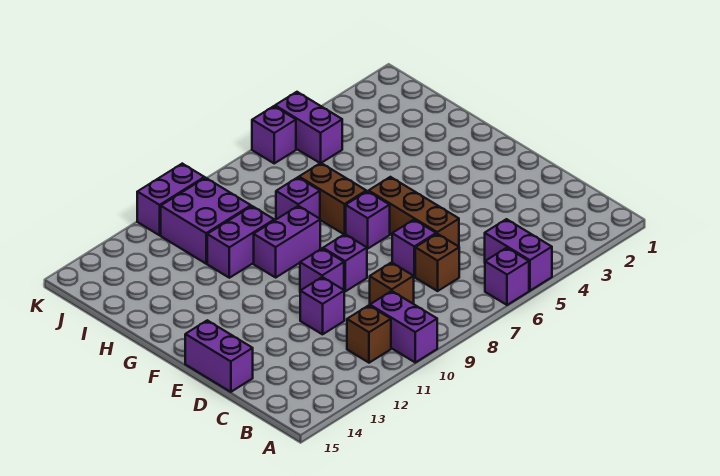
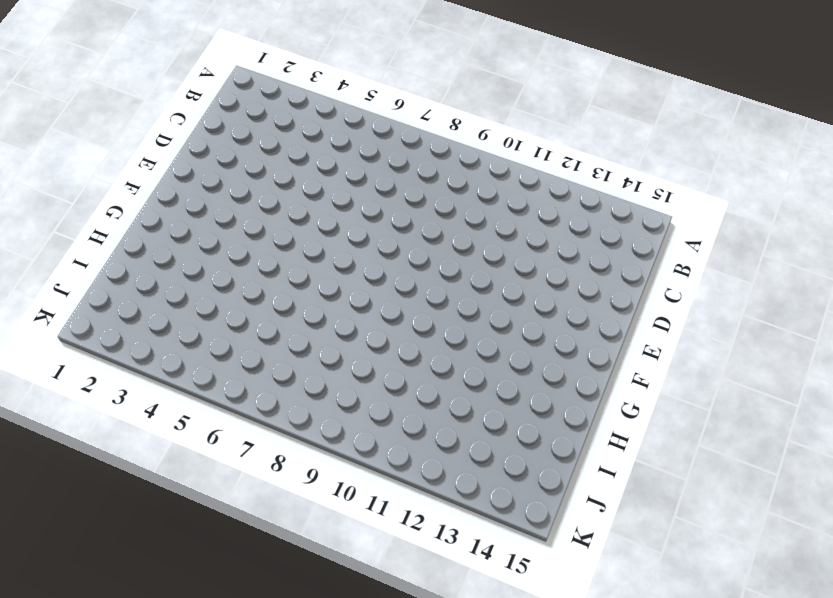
none -> purple 1x2 brick [485,219,552,291]
none -> purple 1x1 brick [485,248,529,305]
none -> purple 1x2 brick [370,291,437,362]

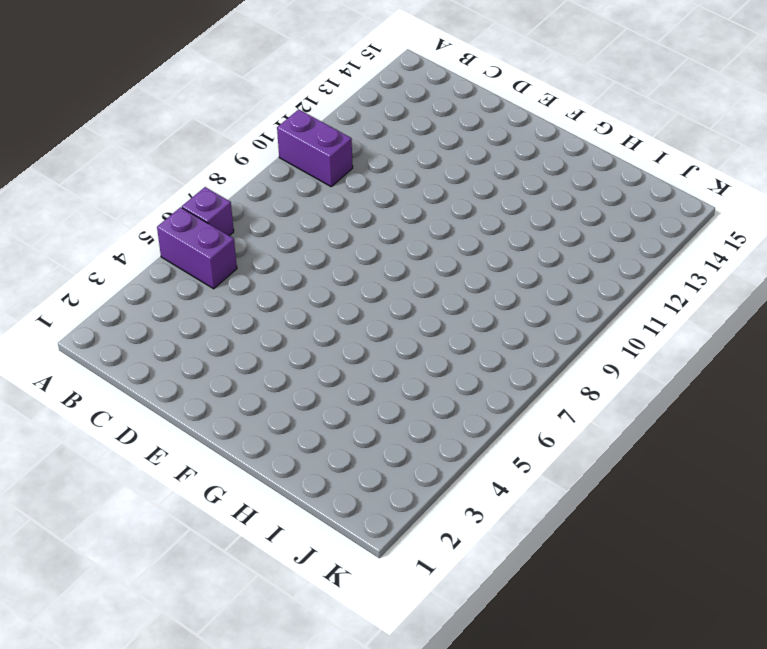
none -> brown 1x1 brick [347,305,391,363]
none -> brown 1x1 brick [415,234,459,291]
none -> brown 1x1 brick [370,263,414,304]

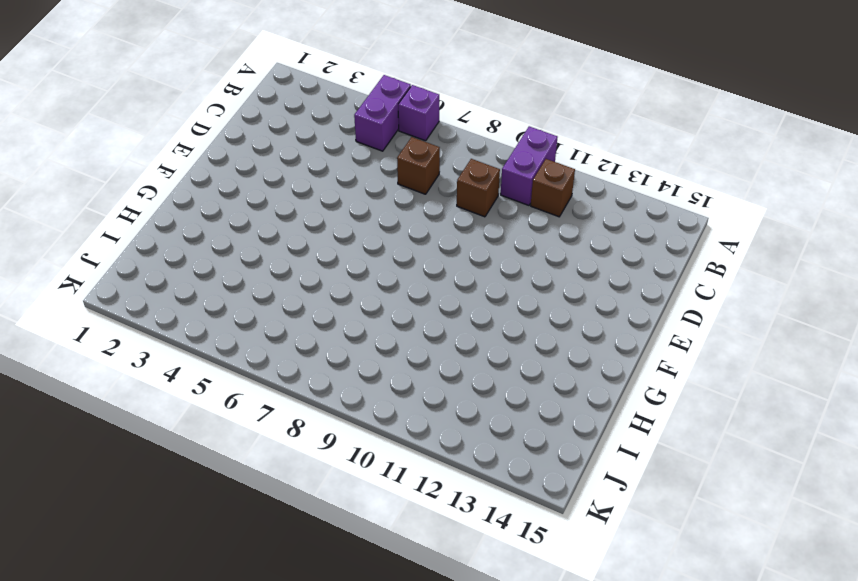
none -> brown 1x3 brick [369,177,459,246]
none -> purple 1x1 brick [392,220,436,277]
none -> purple 1x1 brick [300,277,344,334]

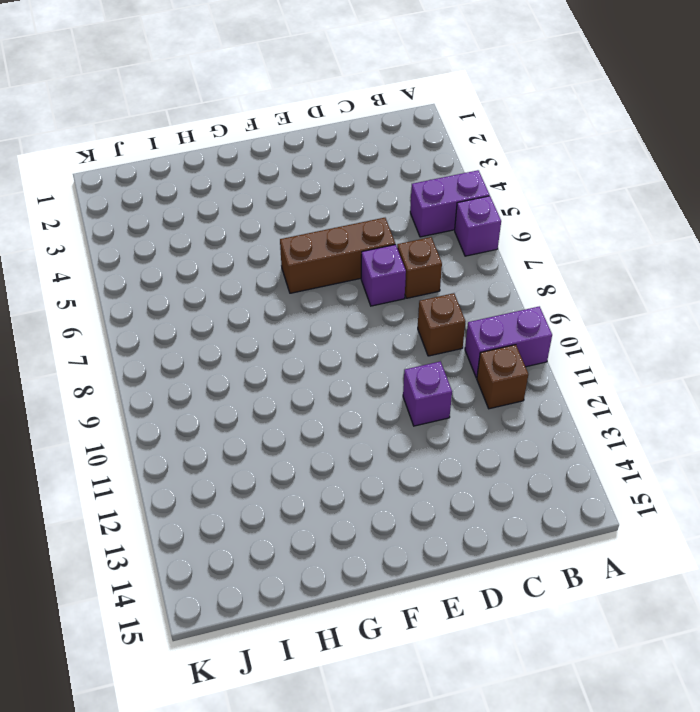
none -> purple 1x2 brick [185,320,253,392]
none -> purple 1x1 brick [323,234,367,291]
none -> purple 1x1 brick [300,249,344,291]

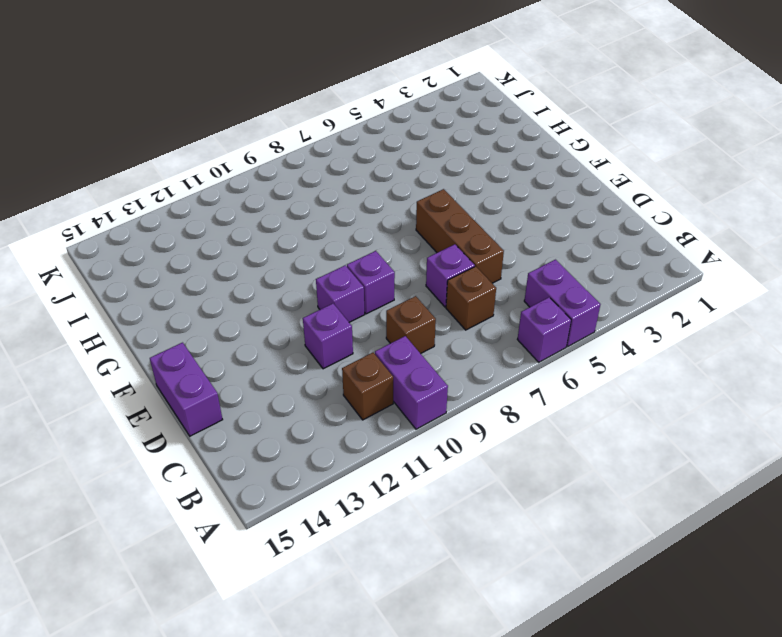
none -> purple 1x1 brick [346,191,390,248]
none -> brown 1x2 brick [299,163,366,234]
none -> purple 1x2 brick [254,206,320,277]

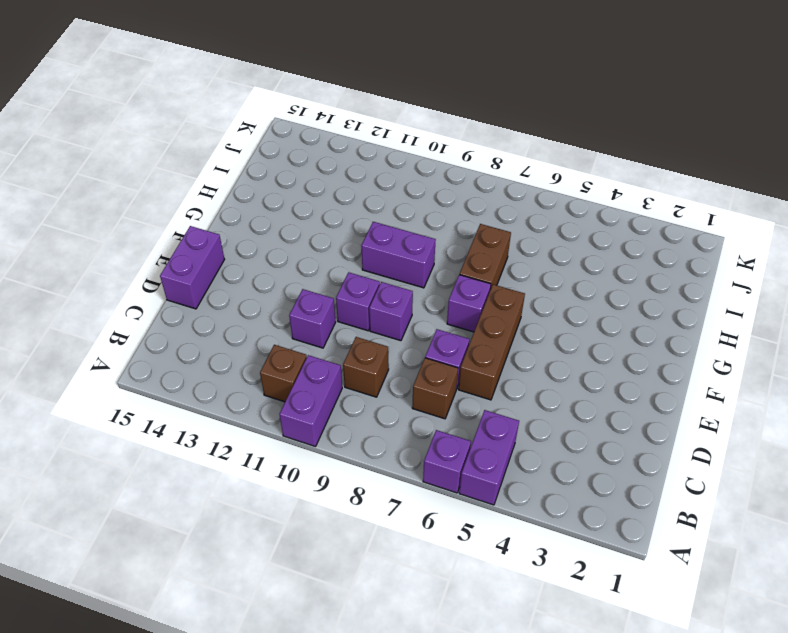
none -> purple 1x1 brick [276,177,320,219]
none -> purple 1x2 brick [207,206,274,278]
none -> purple 2x2 brick [161,178,251,264]

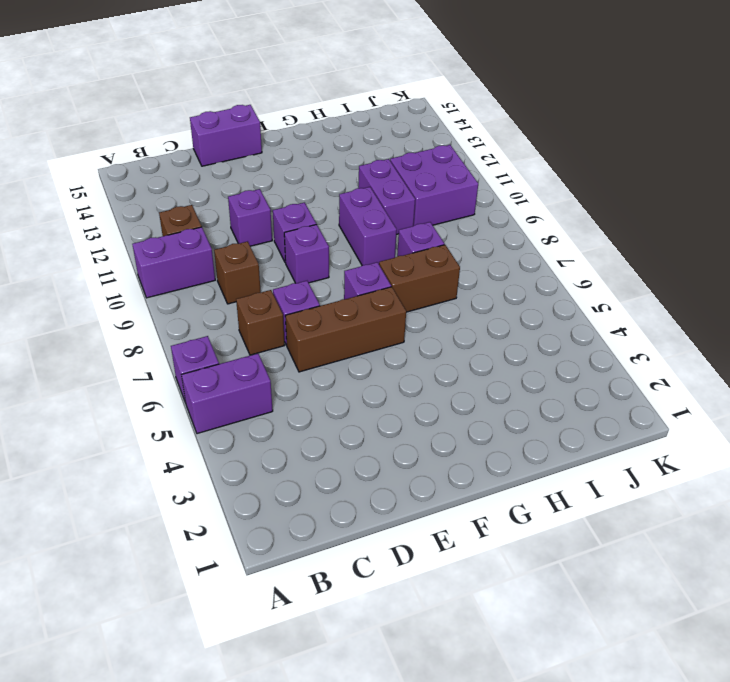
none -> purple 1x2 brick [275,92,342,163]
none -> purple 1x1 brick [252,106,296,163]
none -> purple 1x2 brick [137,164,204,235]

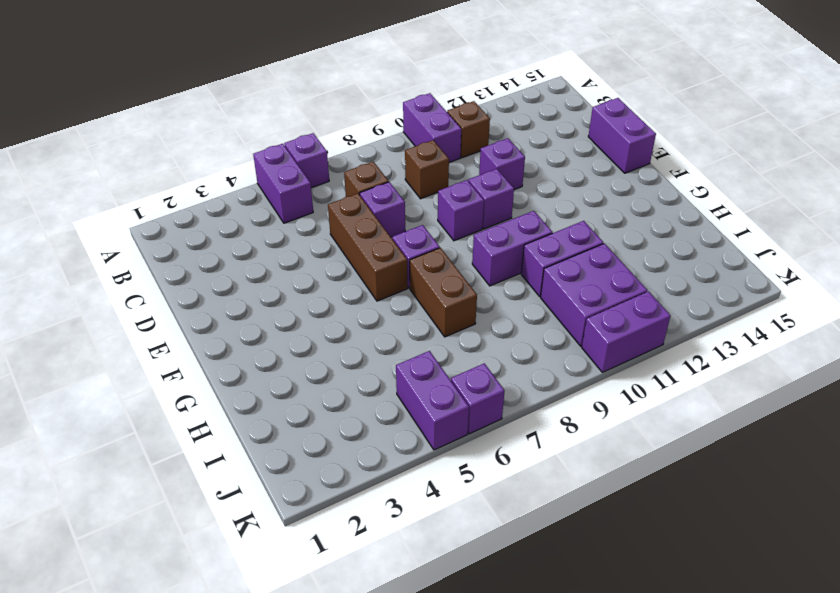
none -> purple 1x1 brick [276,177,320,219]

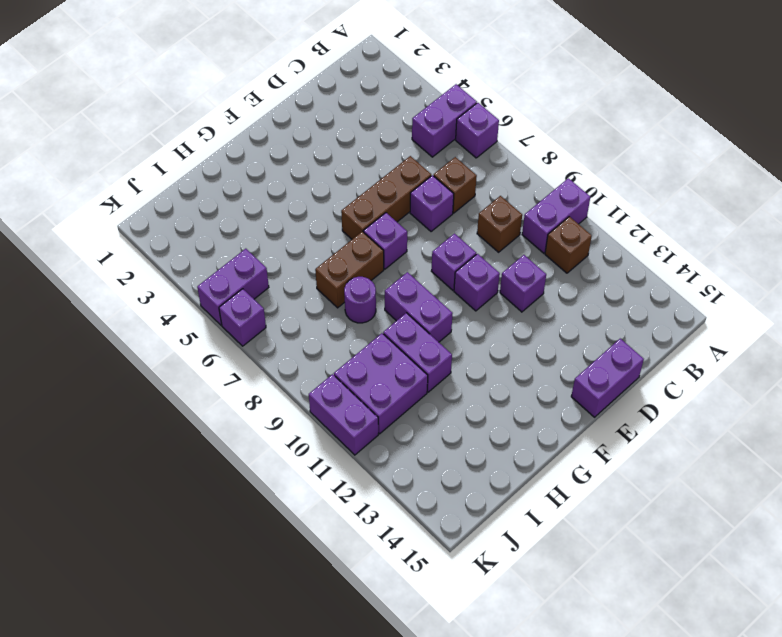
purple 1x1 round brick [344,277,376,323] -> purple 1x1 brick [276,177,320,219]

